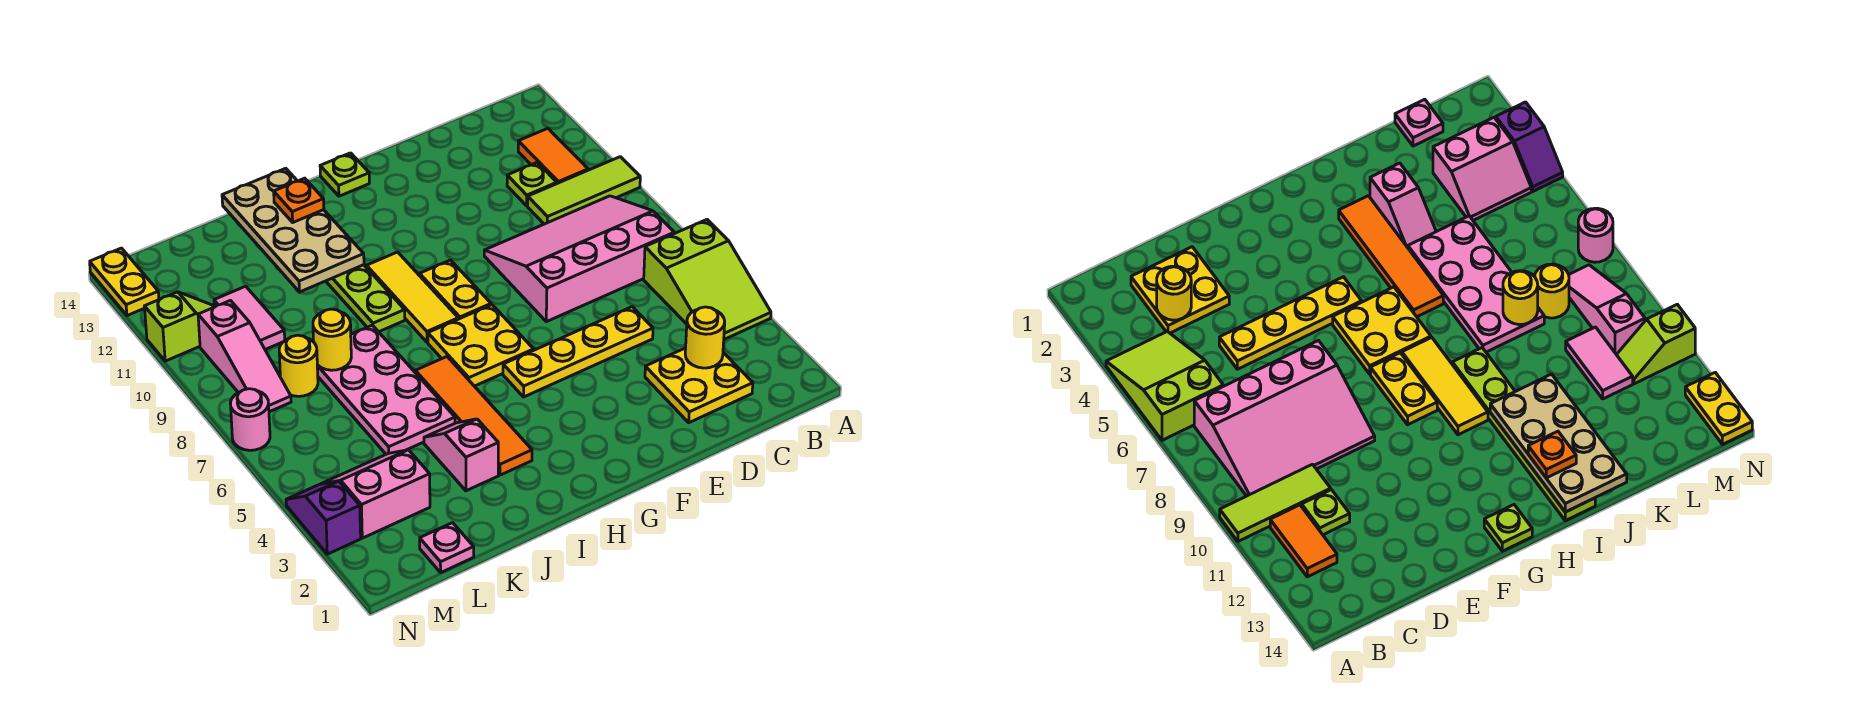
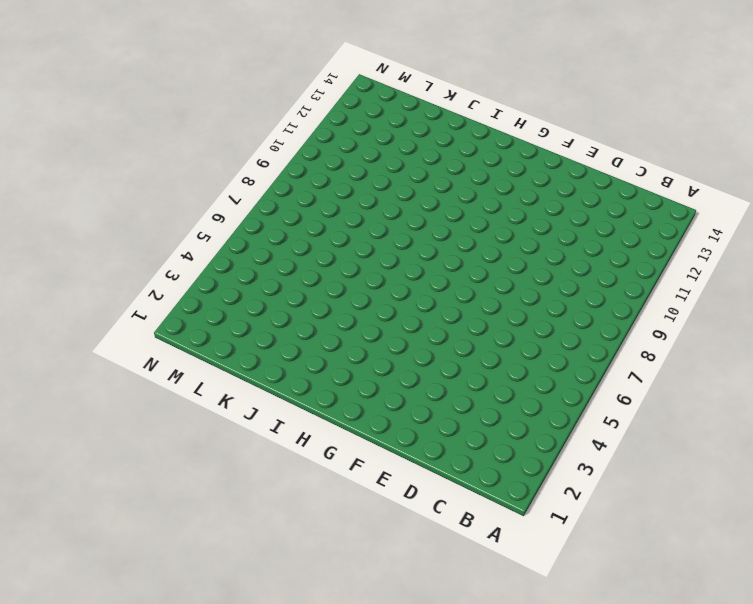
none -> lime 2x3 slope [644,220,771,339]
none -> lime 1x3 tile [528,157,640,224]
none -> pink 3x4 slope [484,196,674,322]

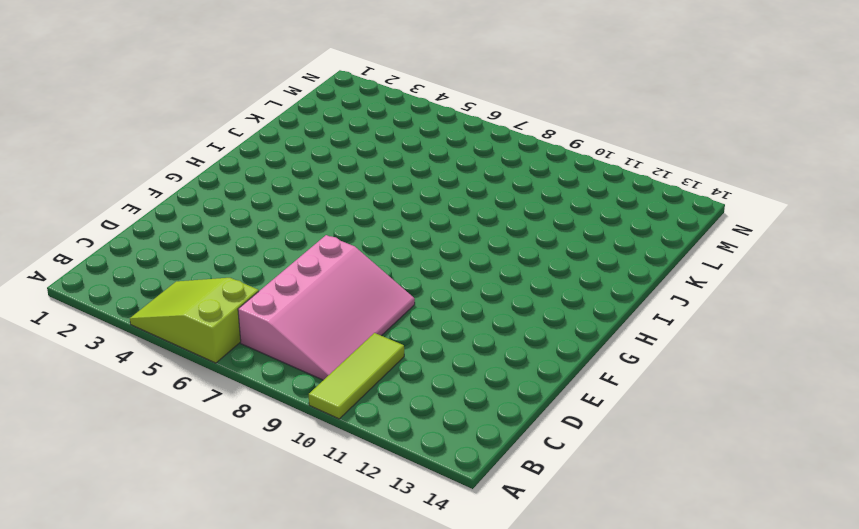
none -> orange 1x2 tile [518,128,588,183]
none -> yellow 2x2 plate [645,348,753,423]
none -> lime 1x1 plate [507,163,557,206]

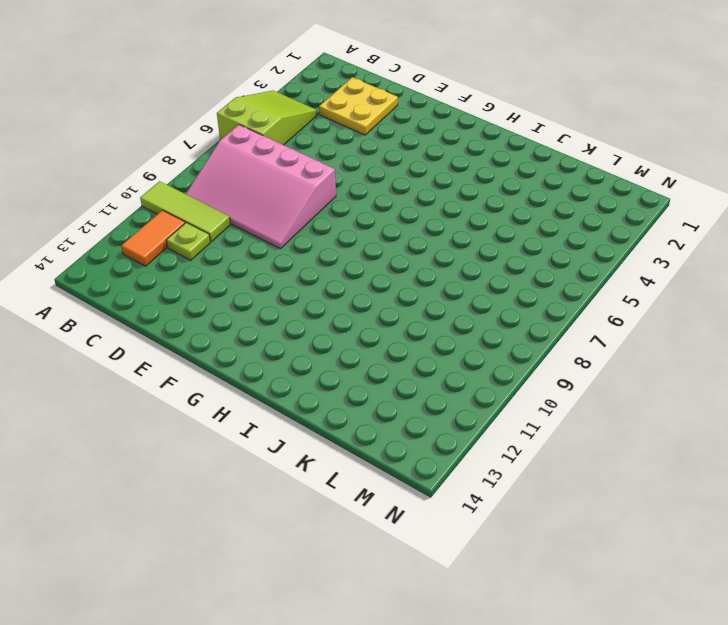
none -> yellow 1x4 plate [503,307,653,397]
none -> yellow 2x2 plate [428,305,534,386]
none -> yellow 1x2 plate [420,260,491,319]

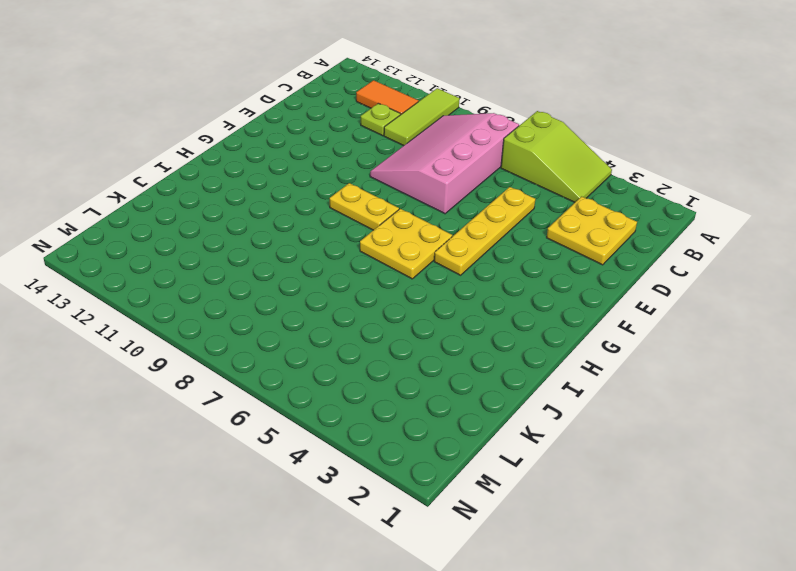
none -> lime 1x1 plate [320,153,369,196]
none -> yellow 1x3 tile [367,252,458,342]
none -> orange 1x4 tile [415,357,532,475]

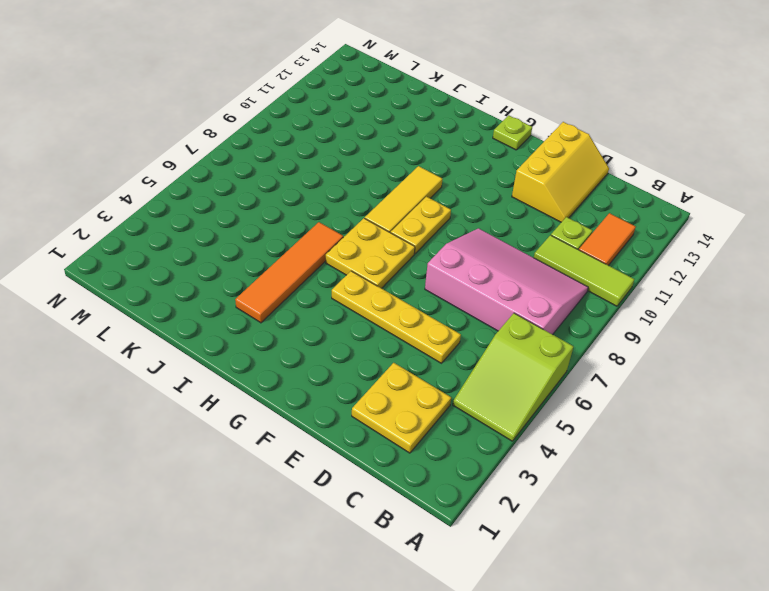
yellow 2x3 slope [512,122,609,222] -> none
none -> lime 1x6 plate [326,265,405,332]
none -> pink 1x2 slope [424,419,498,491]
none -> pink 2x4 plate [317,325,455,454]

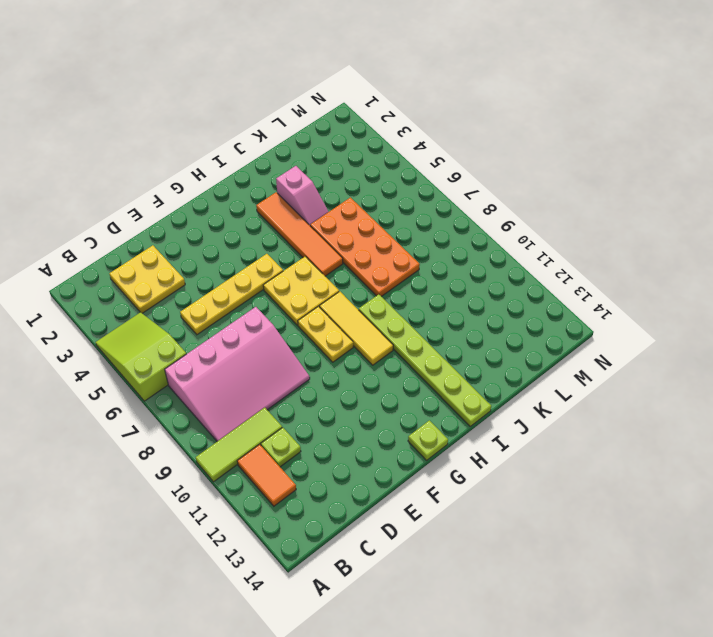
orange 2x4 plate [310,198,420,296] -> pink 2x4 plate [317,325,455,454]
none -> pink 1x1 plate [420,523,474,572]
none -> pink 2x2 slope [322,450,430,538]
none -> yellow 1x1 round brick [279,335,318,396]

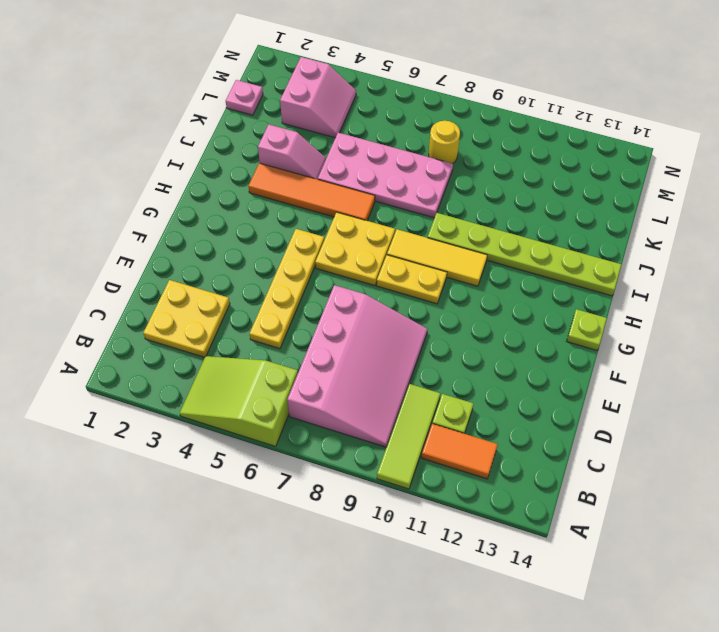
none -> pink 1x2 tile [214,286,285,350]
none -> pink 1x3 slope [198,300,291,412]
none -> lime 1x2 slope [144,292,214,361]

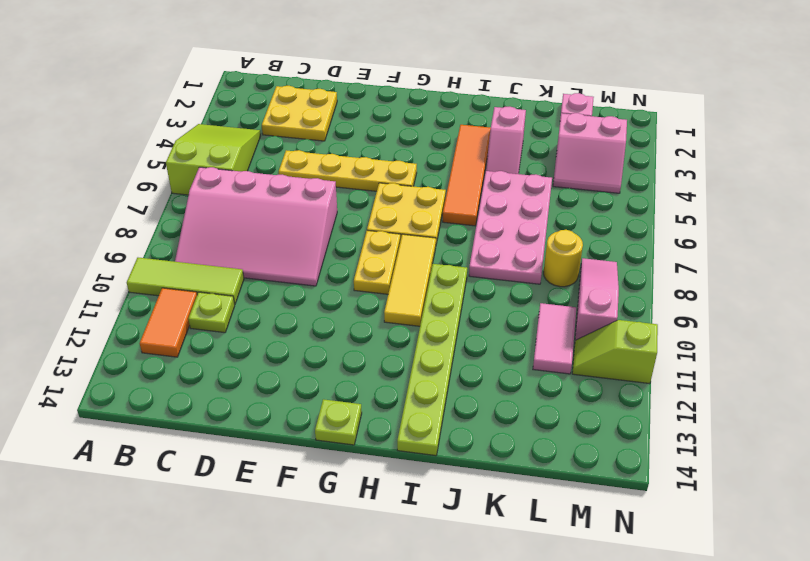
none -> purple 1x2 slope [286,481,361,554]
none -> pink 1x1 round brick [230,389,270,450]
none -> yellow 1x2 plate [90,248,159,316]

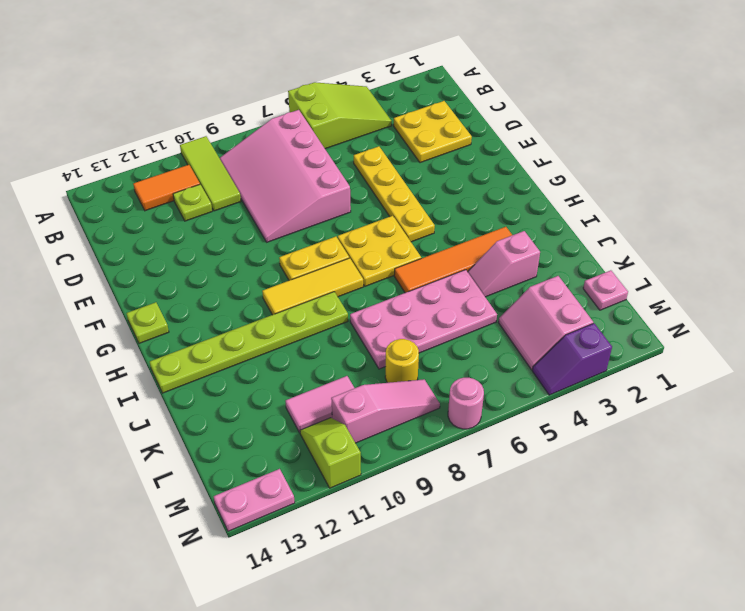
pink 1x2 plate [214,469,295,531] -> yellow 1x2 plate [90,248,159,316]
none -> yellow 1x1 round brick [685,307,725,368]
none -> tan 2x4 plate [222,168,364,292]
none -> yellow 1x1 round brick [313,309,351,370]

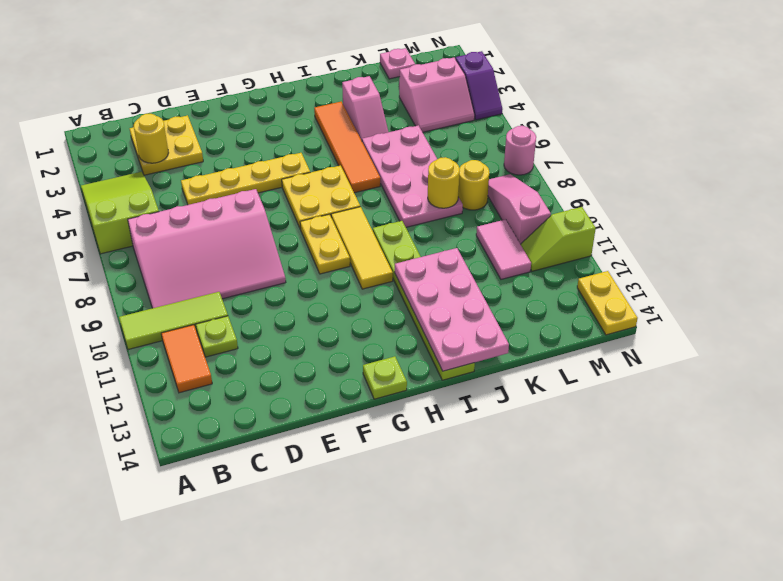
pink 2x4 plate [395,248,509,371] -> tan 2x4 plate [222,168,364,292]
none -> orange 1x1 plate [274,178,324,222]

